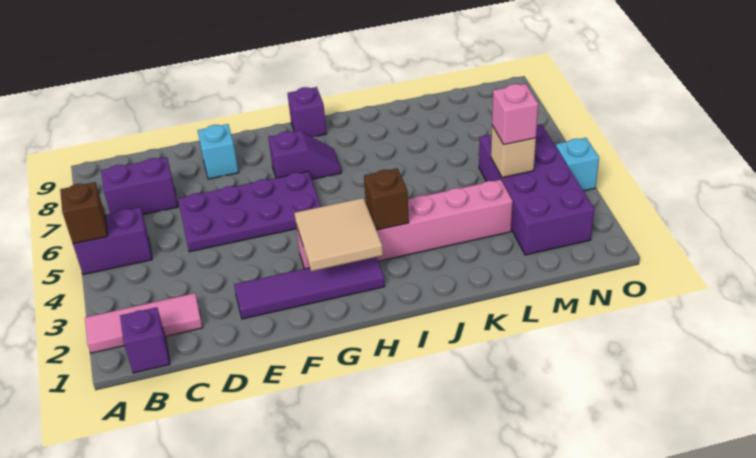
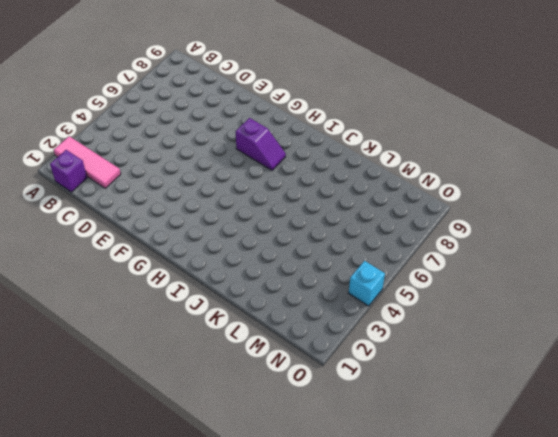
none -> purple 1x2 brick [73,207,152,275]
none -> purple 1x2 brick [101,157,178,214]
none -> purple 2x4 plate [178,171,321,252]

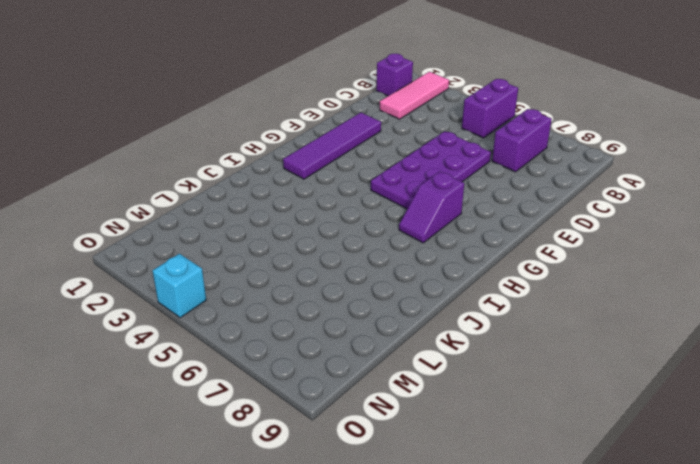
none -> cyan 1x1 brick [198,124,239,179]
none -> pink 1x6 brick [296,180,513,269]
none -> purple 1x1 brick [288,87,326,137]

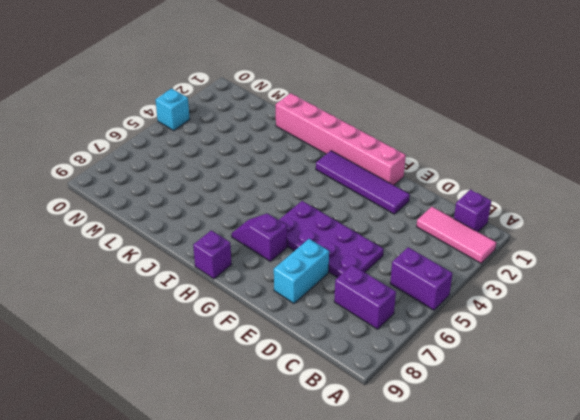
cyan 1x2 brick [274,239,329,303] -> cyan 1x1 brick [198,124,239,179]
pink 1x6 brick [276,93,406,185] -> pink 1x6 brick moved to [296,180,513,269]
none -> purple 2x4 brick [479,124,594,255]
none -> brown 1x1 brick [60,182,108,244]
none -> tan 2x2 tile [294,198,383,271]

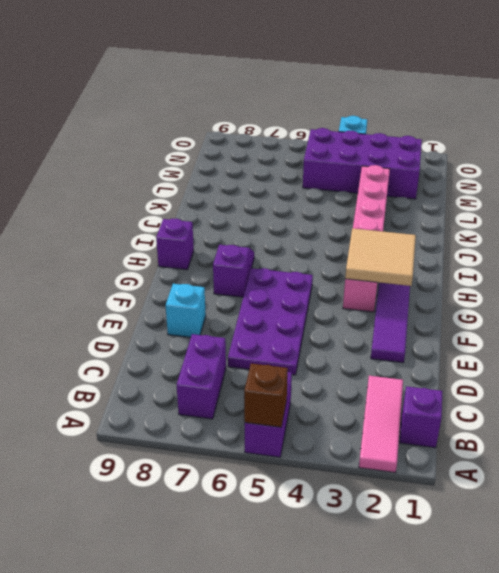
none -> brown 1x1 brick [364,168,409,230]
none -> tan 1x1 brick [491,126,536,178]
none -> pink 1x1 brick [492,84,538,145]

